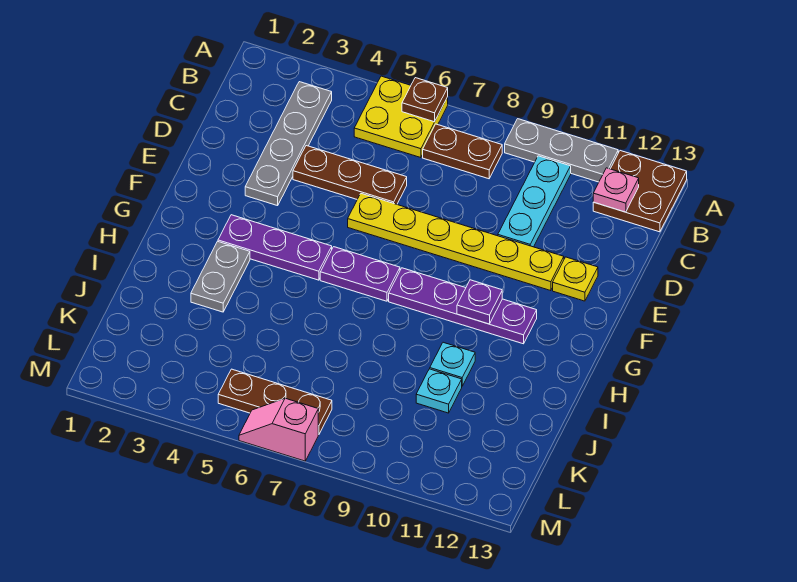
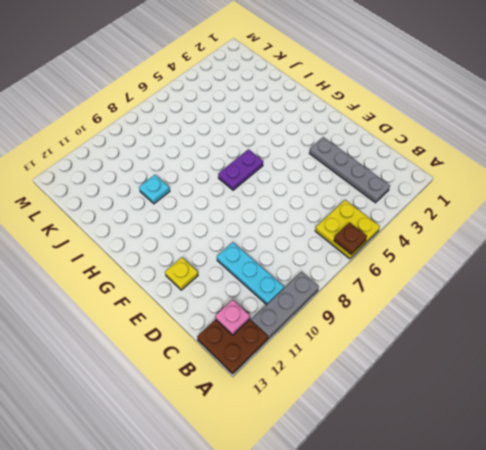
none -> brown 1x2 plate [423,124,502,179]
none -> brown 1x3 plate [293,146,407,204]
none -> yellow 1x6 plate [348,194,564,291]

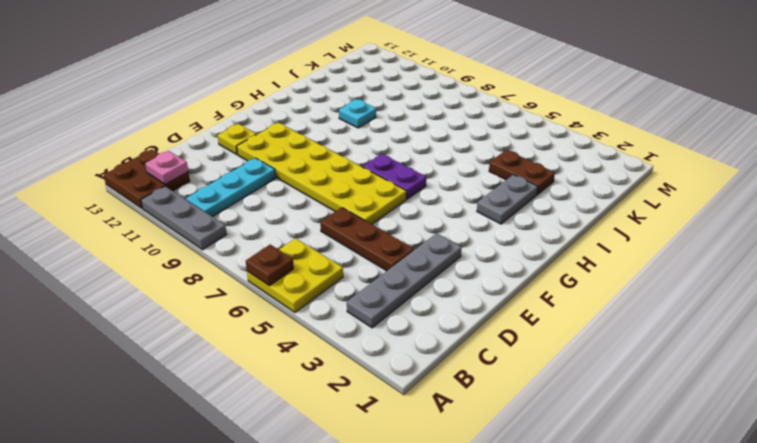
yellow 2x6 plate [237,123,406,224] -> yellow 1x6 plate [348,194,564,291]
brown 1x2 plate [489,150,555,195] -> brown 1x2 plate moved to [423,124,502,179]
none -> purple 1x3 plate [218,215,332,280]
none -> purple 1x4 plate [389,268,537,344]
none -> cyan 1x1 plate [416,369,462,413]

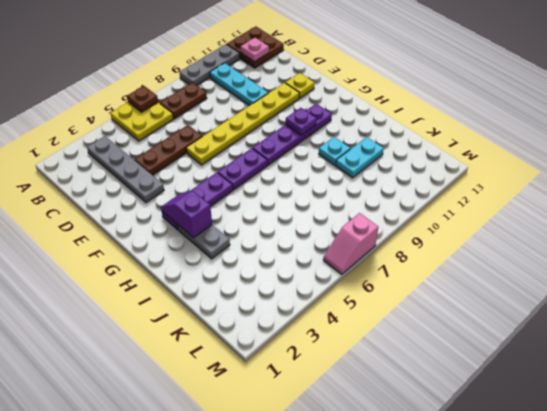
purple 1x2 slope [161,191,212,238] -> none
cyan 1x2 plate [336,137,384,178] -> cyan 1x1 plate [416,369,462,413]
none -> brown 1x3 plate [218,369,332,435]

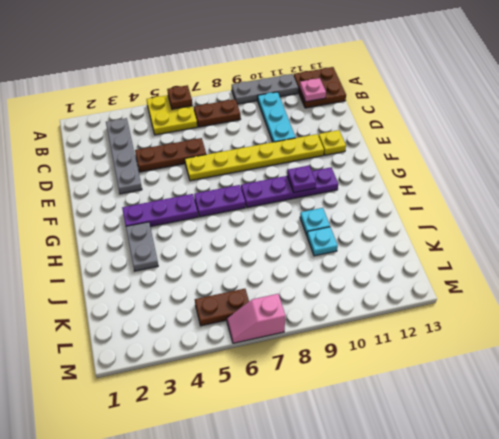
brown 1x2 plate [195,289,249,326] -> brown 1x3 plate [218,369,332,435]

